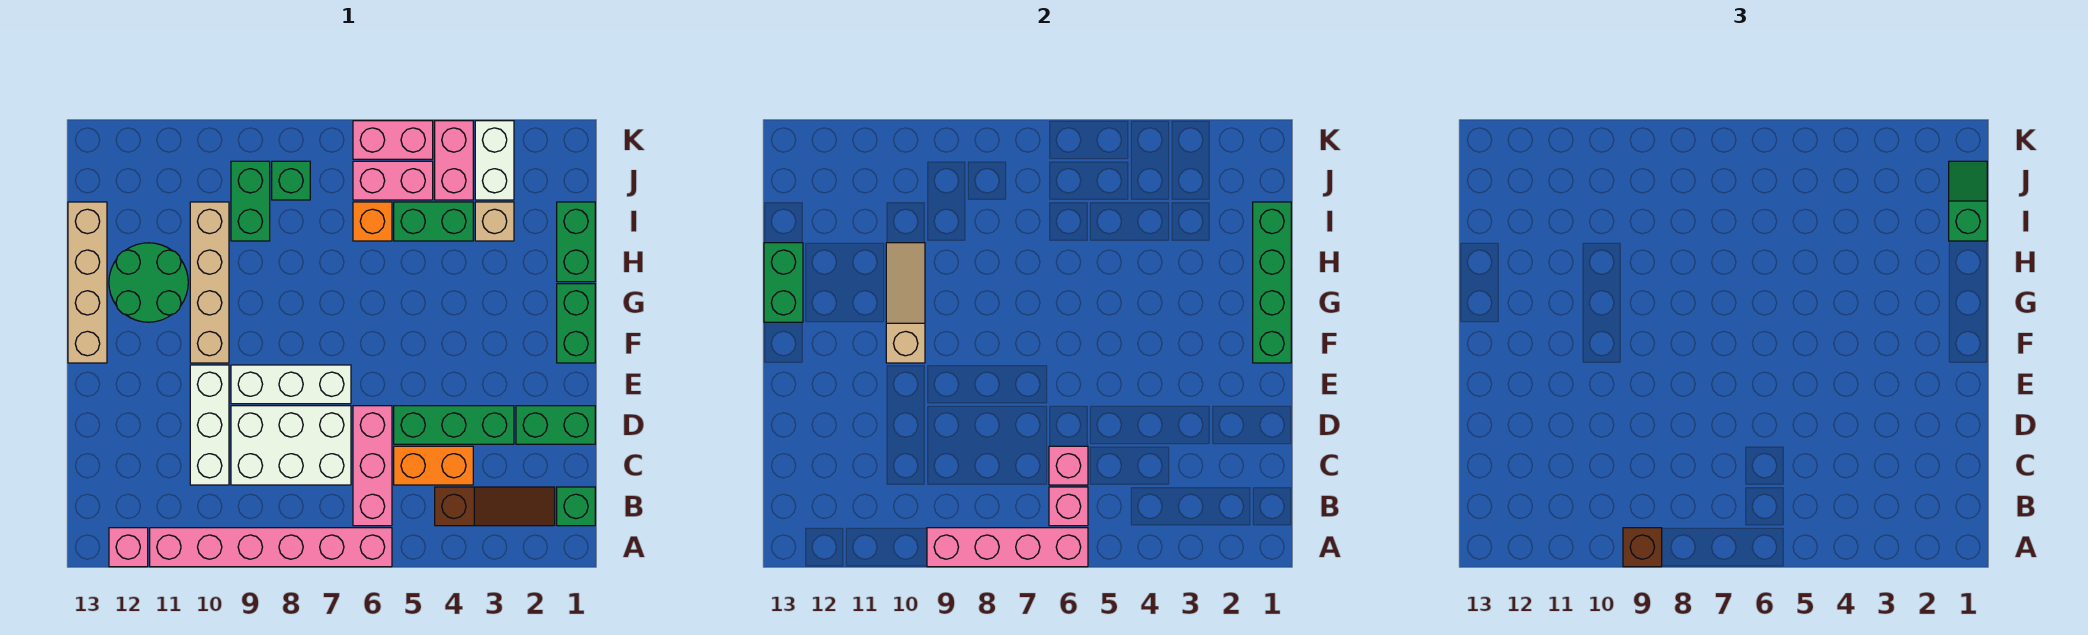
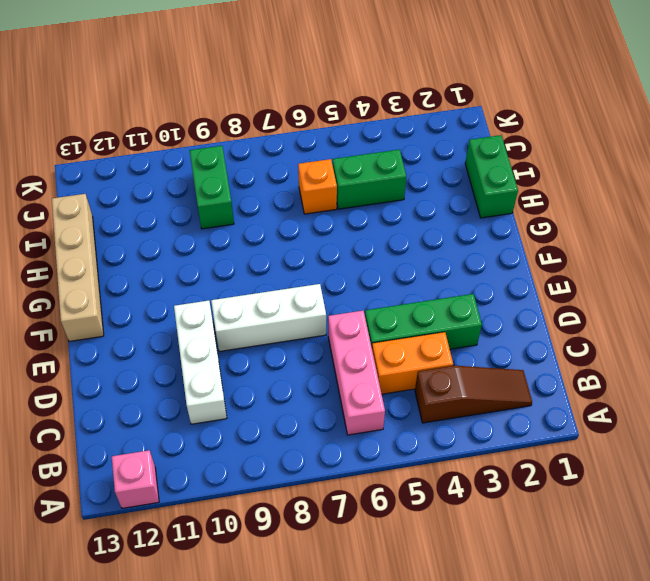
none -> pink 1x6 brick [150,528,392,567]
none -> green 1x1 brick [557,487,595,526]
none -> white 2x3 brick [231,406,351,485]
none -> green 1x2 brick [516,406,595,444]

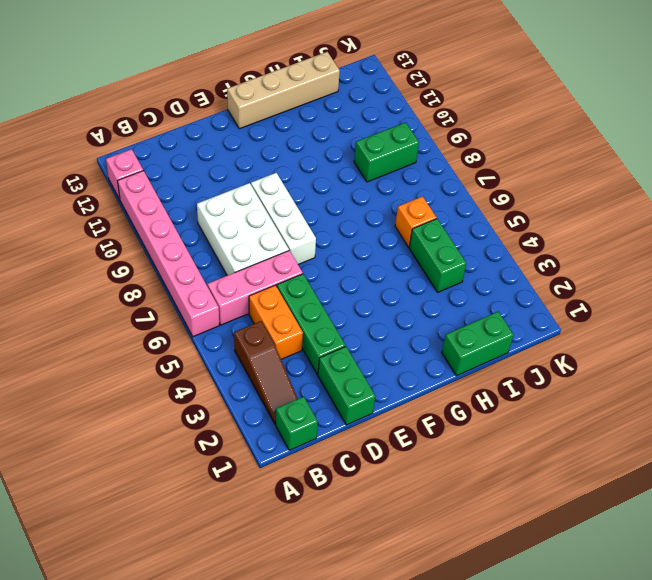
none -> white 1x3 brick [190,365,229,485]
none -> green 1x2 brick [557,284,595,363]
none -> tan 1x4 brick [190,202,229,363]
none -> green 2x2 round brick [109,243,188,322]

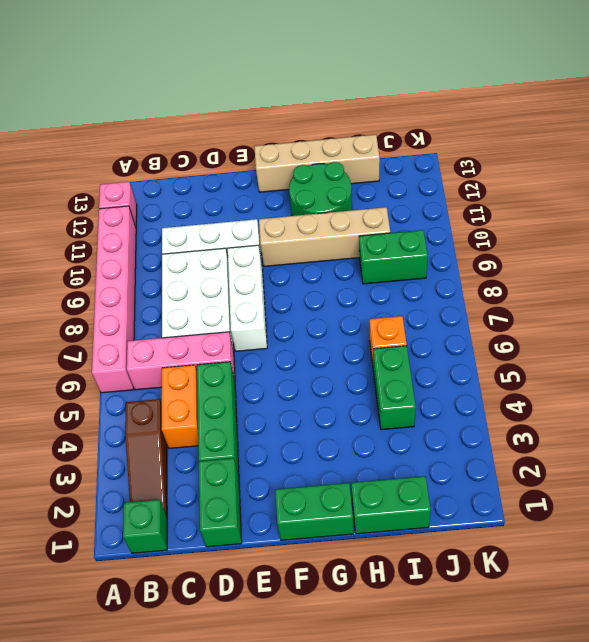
none -> tan 1x1 brick [475,202,514,241]
none -> white 1x2 brick [475,121,514,200]
none -> pink 1x2 brick [435,121,473,200]
none -> pink 1x2 brick [353,161,433,200]

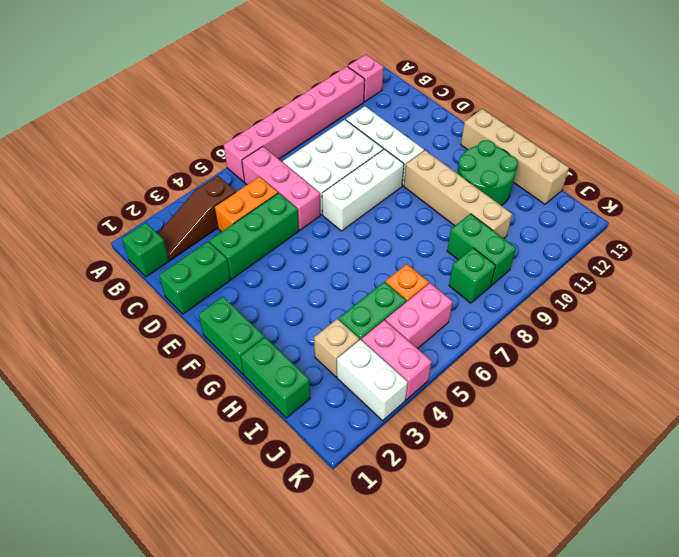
none -> pink 1x2 brick [353,121,433,159]
none -> pink 1x4 brick [927,528,1088,567]
none -> pink 1x1 brick [1049,487,1088,526]
none -> pink 1x1 brick [1049,446,1088,485]

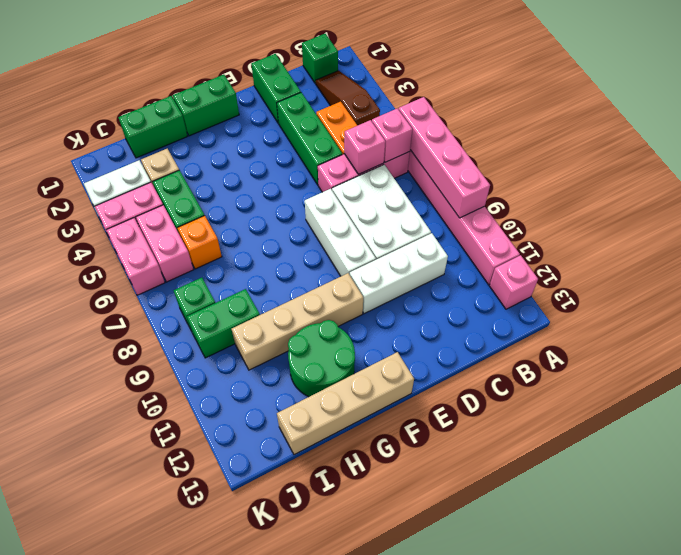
none -> green 1x4 brick [1253,202,1291,363]
none -> tan 1x3 slope [886,243,925,363]
none -> green 1x2 brick [764,243,803,322]
none -> brown 1x1 brick [1623,528,1662,567]

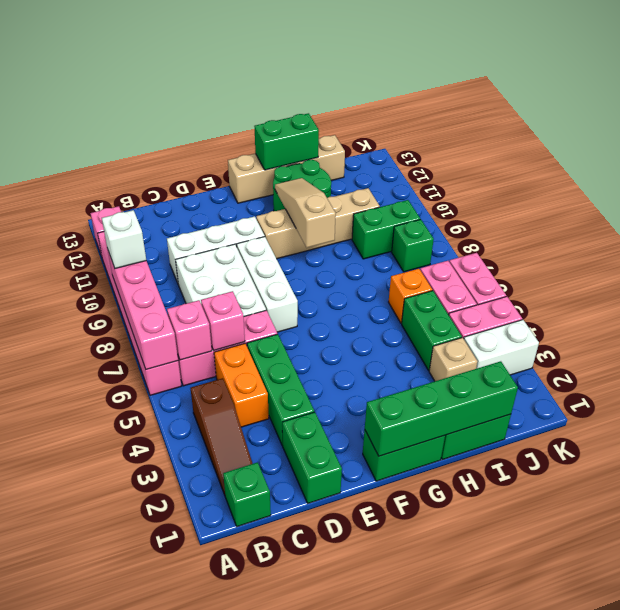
white 1x1 brick [102,210,146,268] -> brown 1x1 brick [1623,528,1662,567]
tan 1x3 slope [275,178,336,248] -> tan 1x3 slope turned to [886,243,925,363]
none -> green 1x2 slope [1949,161,1987,241]

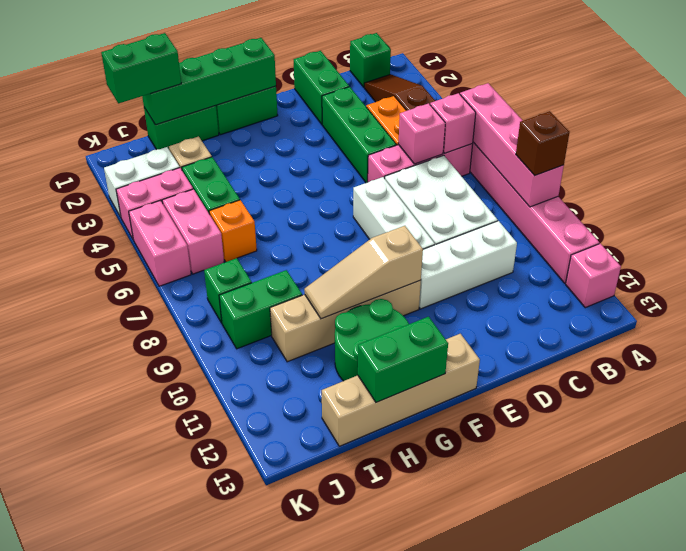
green 1x2 brick [101,33,181,103] -> green 1x2 slope [1949,161,1987,241]

